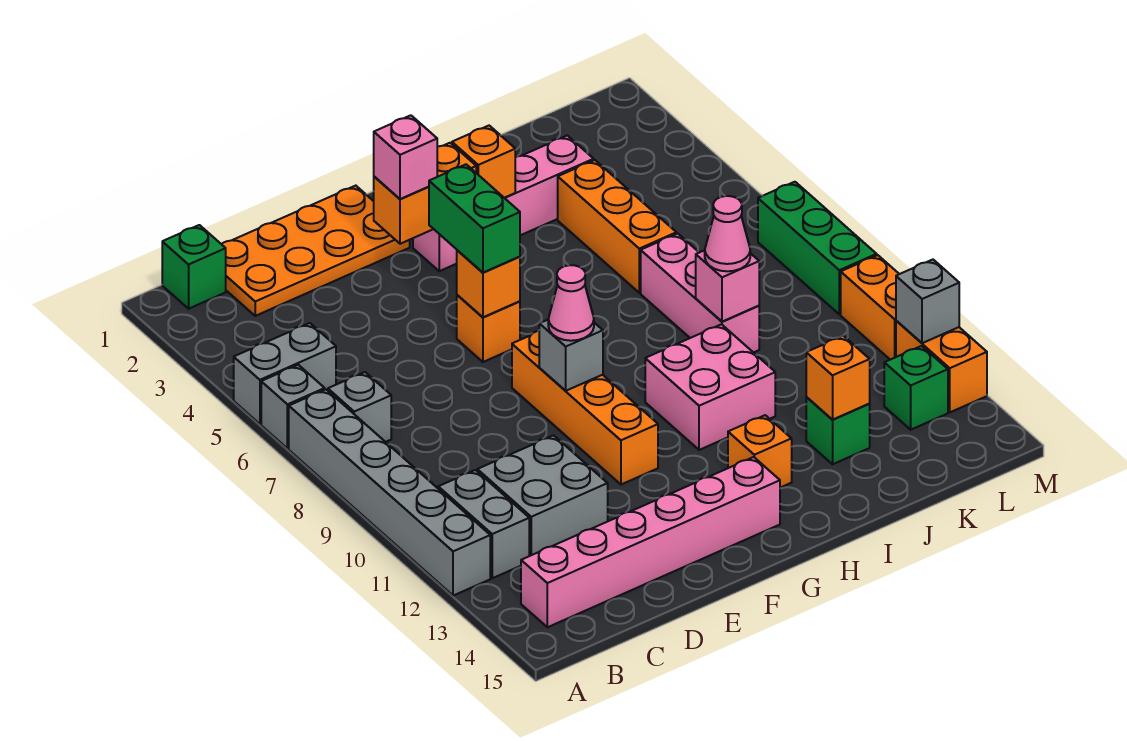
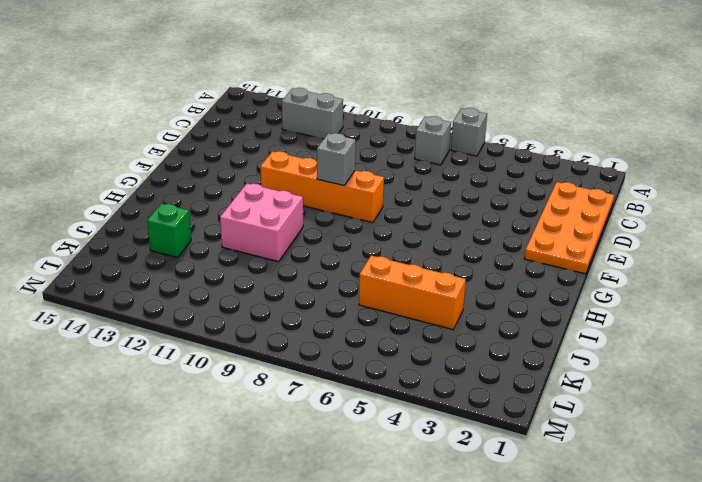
none -> grey 1x2 brick [234,323,336,424]
none -> grey 1x6 brick [289,389,490,596]
none -> green 1x1 brick [162,225,226,309]
none -> pink 1x6 brick [521,457,780,627]

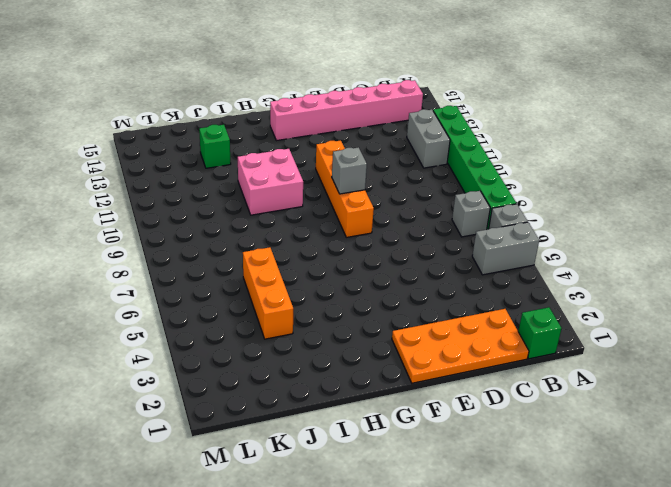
green 1x6 brick [433,106,516,229] -> grey 1x6 brick [289,389,490,596]
none -> grey 2x2 brick [477,435,608,556]
none -> orange 1x1 brick [457,295,520,362]
none -> pink 1x4 brick [413,136,594,271]
none -> orange 1x1 brick [728,415,792,488]

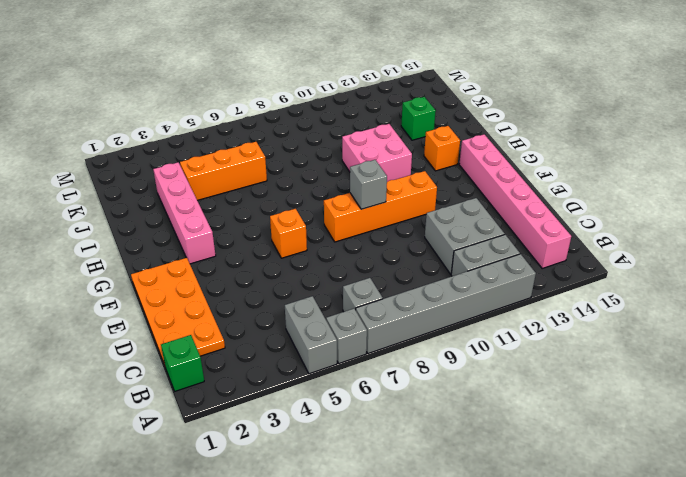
none -> pink 1x3 brick [641,234,759,353]
none -> green 1x1 brick [884,346,948,430]
none -> green 1x3 brick [758,182,877,314]
none -> orange 1x2 brick [841,255,899,360]

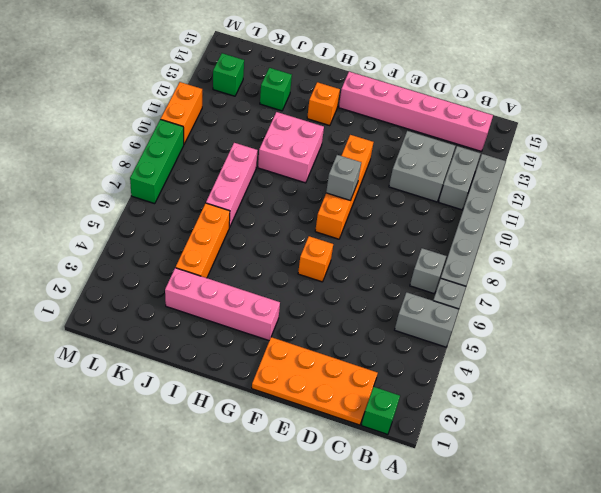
none -> orange 1x2 brick [896,321,987,412]
none -> orange 1x2 brick [374,143,476,244]
none -> orange 1x1 brick [457,250,520,317]
none -> orange 1x1 brick [452,126,515,198]

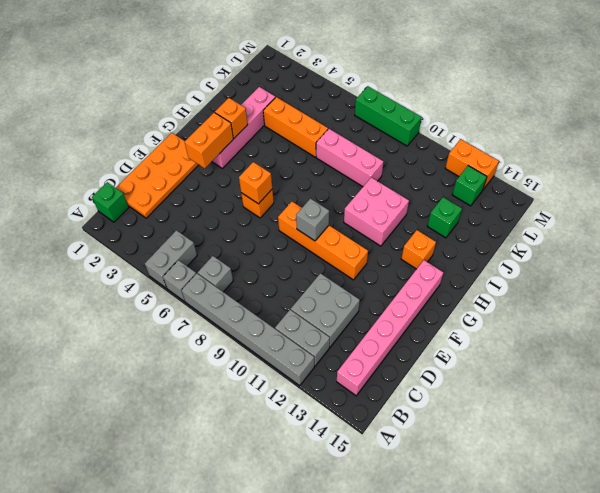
none -> orange 1x2 brick [841,255,899,360]
none -> pink 1x1 brick [696,250,759,322]
none -> orange 1x1 brick [806,336,870,420]
none -> grey 1x1 brick [896,260,959,343]

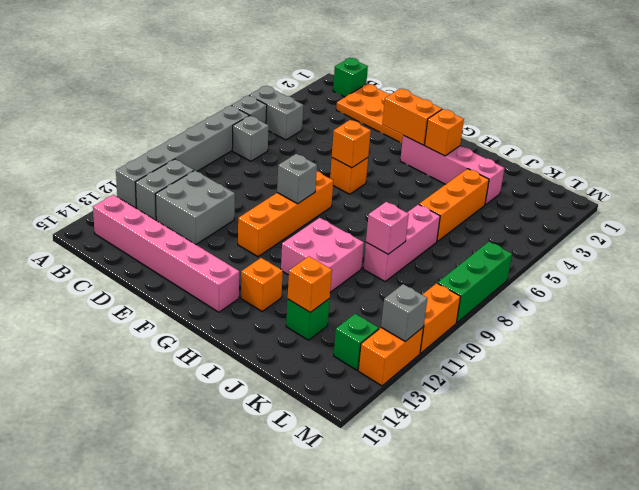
none -> pink 1x1 brick [374,115,437,199]
none -> green 1x2 brick [429,164,520,273]
none -> pink 1x1 cone [548,265,594,341]
none -> pink 1x1 cone [705,196,750,271]

